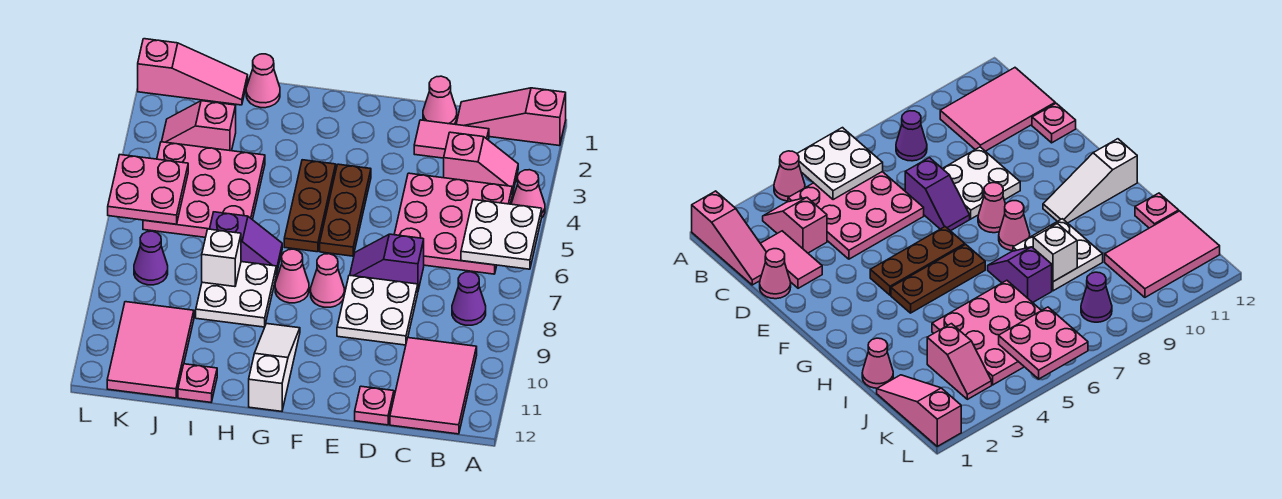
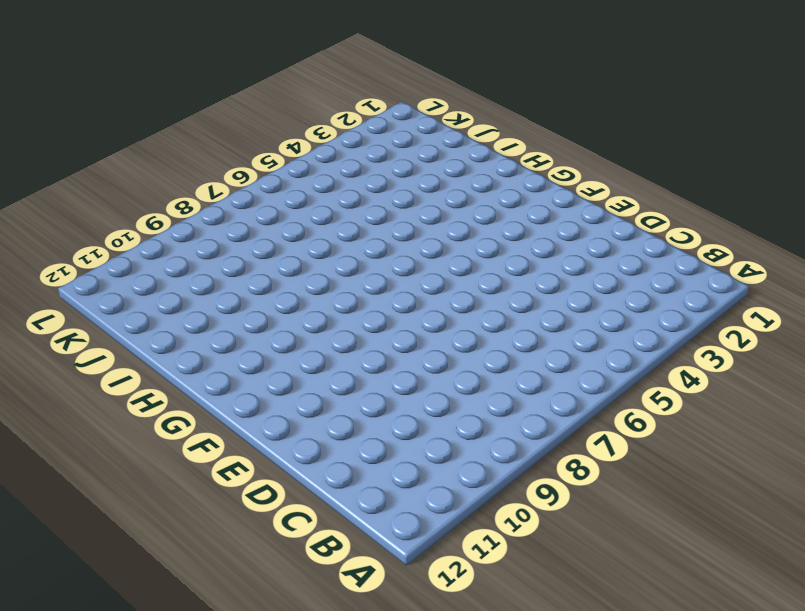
none -> pink 1x3 slope [456,88,566,146]
none -> pink 1x1 cone [511,170,545,217]
none -> pink 1x2 slope [444,132,518,194]

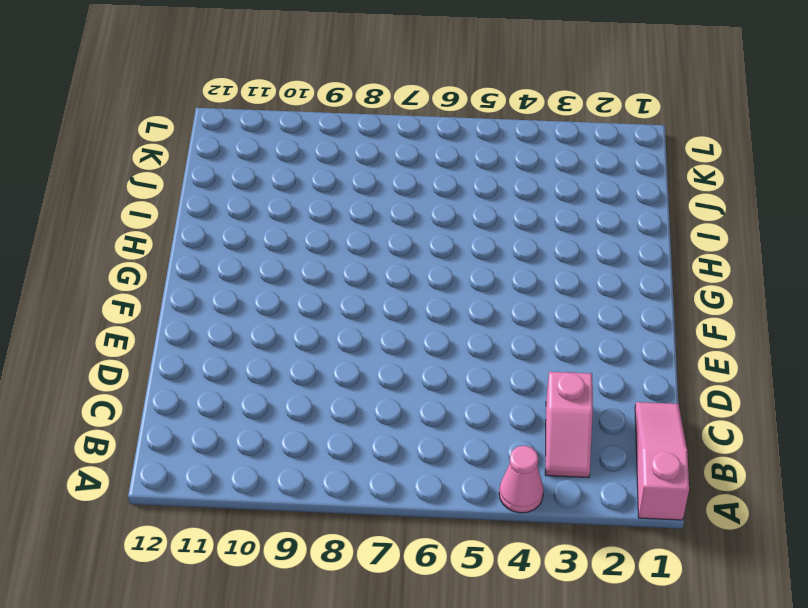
none -> pink 3x3 plate [394,173,512,274]
none -> purple 1x1 cone [452,272,486,325]
none -> pink 2x3 tile [390,338,477,434]

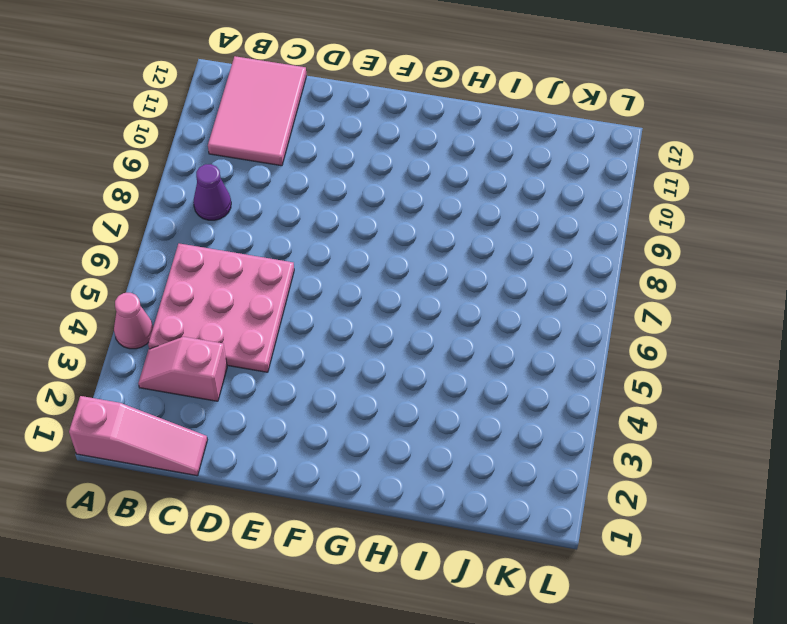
none -> pink 1x2 tile [414,120,489,158]
none -> pink 1x1 cone [423,76,457,124]
none -> purple 1x2 slope [350,234,424,290]

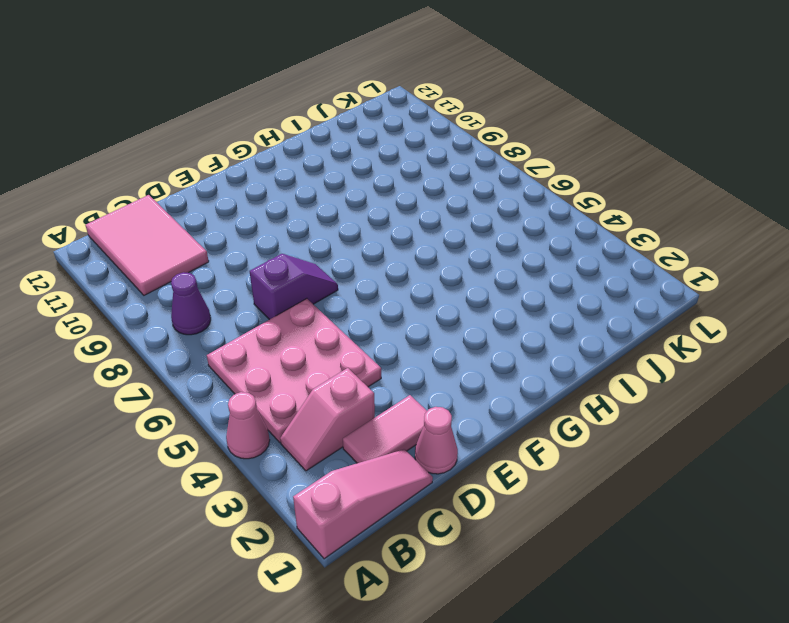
none -> white 2x2 plate [337,275,418,345]
none -> pink 1x1 plate [355,386,394,425]
none -> brown 1x3 plate [320,164,371,256]

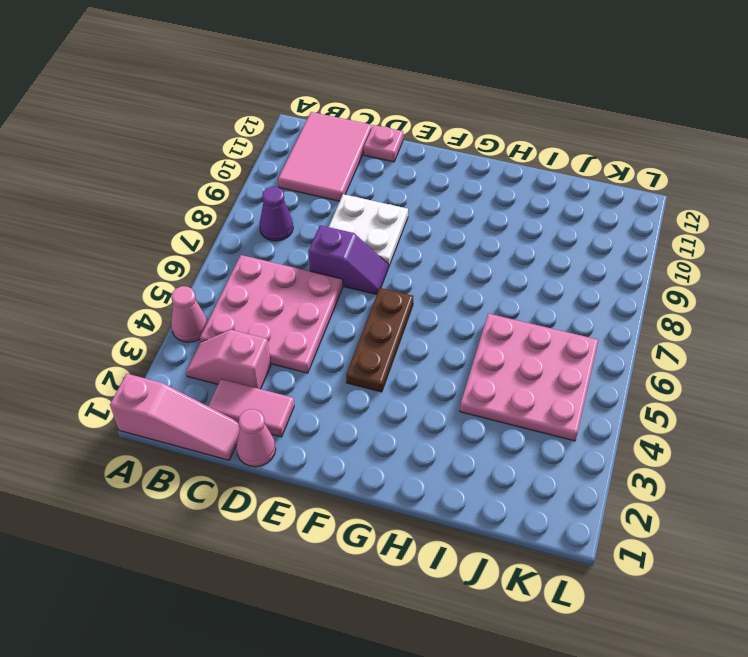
none -> pink 1x1 cone [311,254,344,307]
none -> brown 1x3 plate [284,160,336,252]
none -> pink 1x1 cone [275,249,309,303]

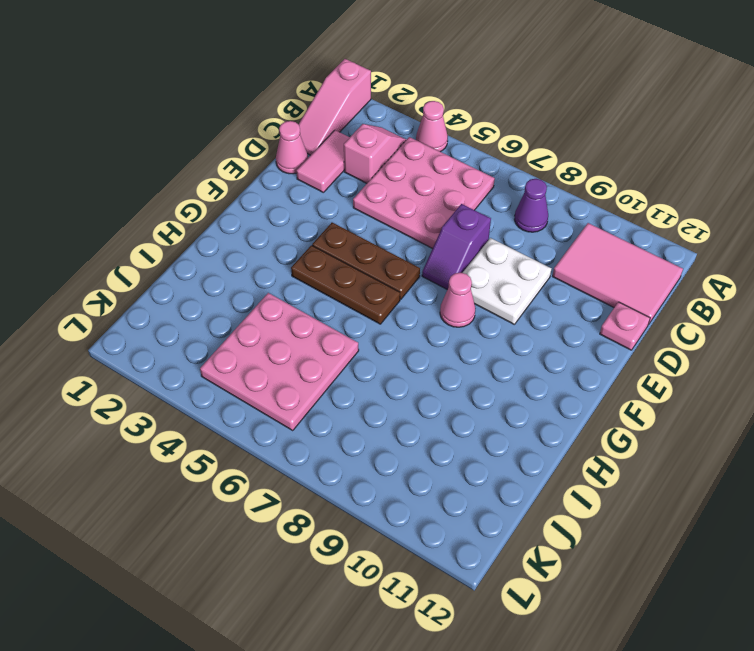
none -> pink 1x1 cone [275,249,309,303]
none -> white 1x3 slope [249,324,300,411]
none -> purple 1x2 slope [210,212,282,274]

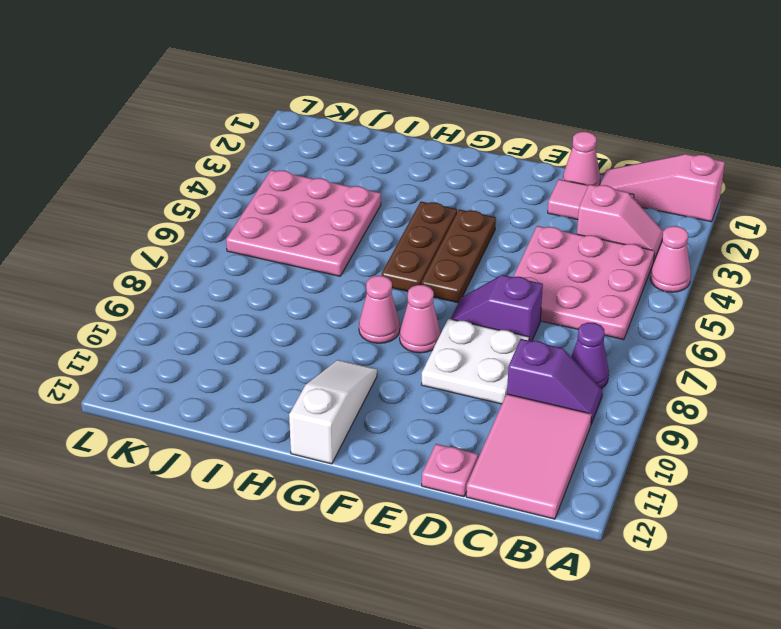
purple 1x2 slope [507,339,603,424] -> purple 1x2 slope moved to [210,212,282,274]
none -> white 2x2 plate [196,262,276,327]
none -> pink 1x1 cone [246,54,280,108]
none -> pink 1x1 plate [178,364,217,402]

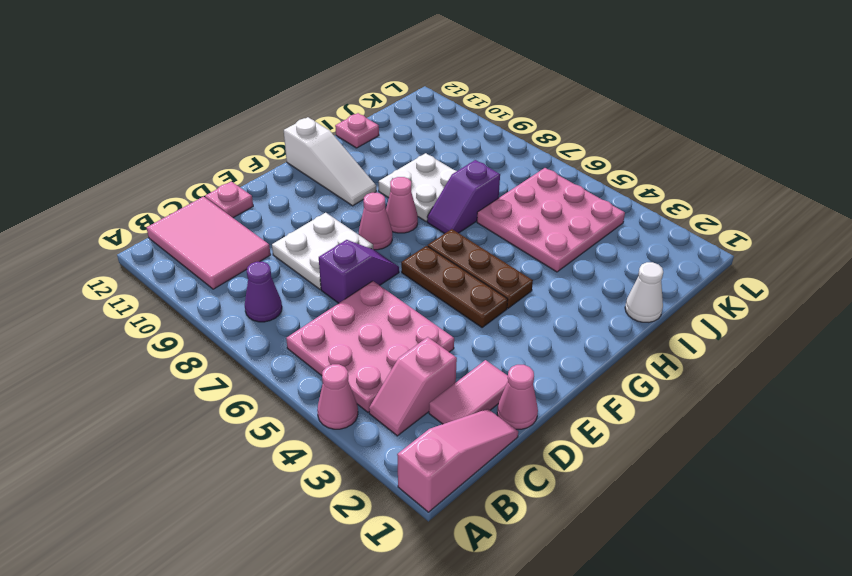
white 1x1 cone [625,262,663,322] -> pink 1x1 cone [246,54,280,108]
none -> pink 1x3 slope [138,39,248,105]
none -> pink 1x2 slope [162,101,236,151]
none -> pink 2x3 tile [107,302,194,398]

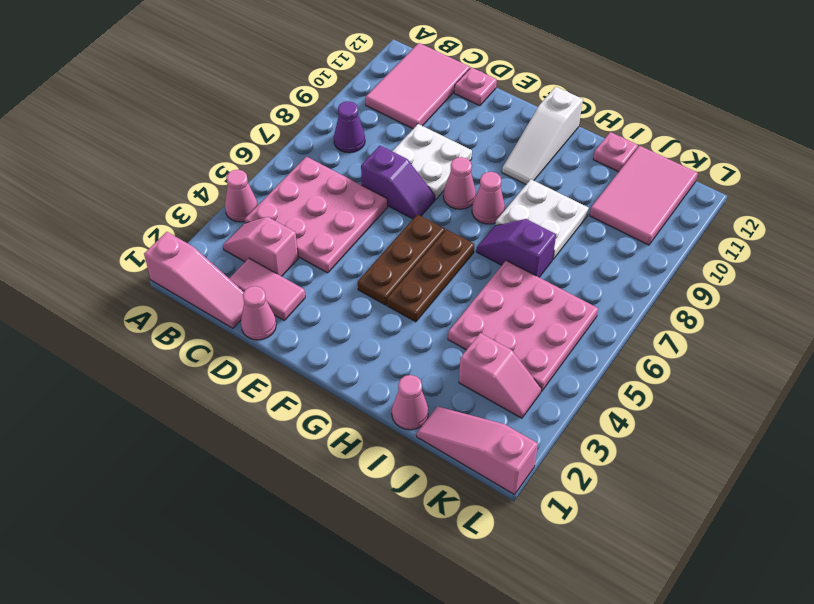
none -> purple 1x1 cone [134,231,168,285]
none -> white 2x2 plate [461,200,542,269]
none -> white 1x1 brick [202,229,241,287]

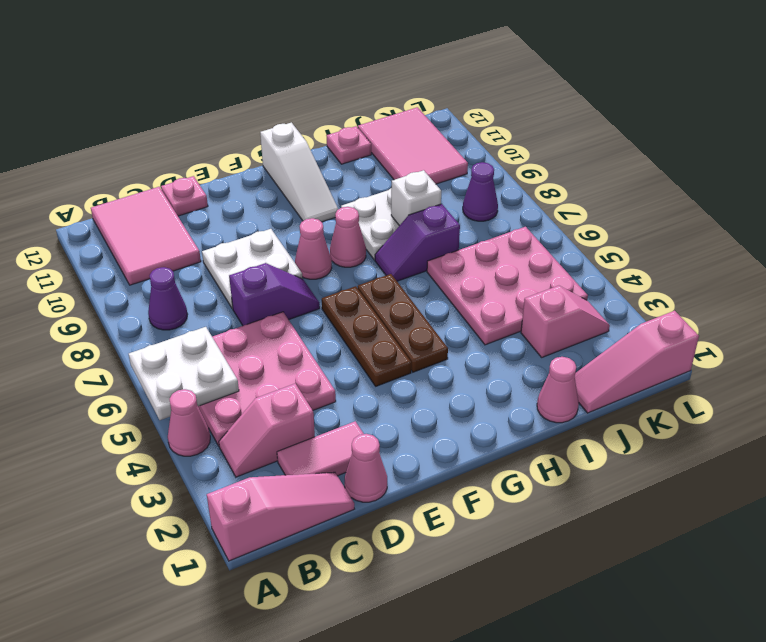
none -> pink 2x2 plate [108,155,188,224]

